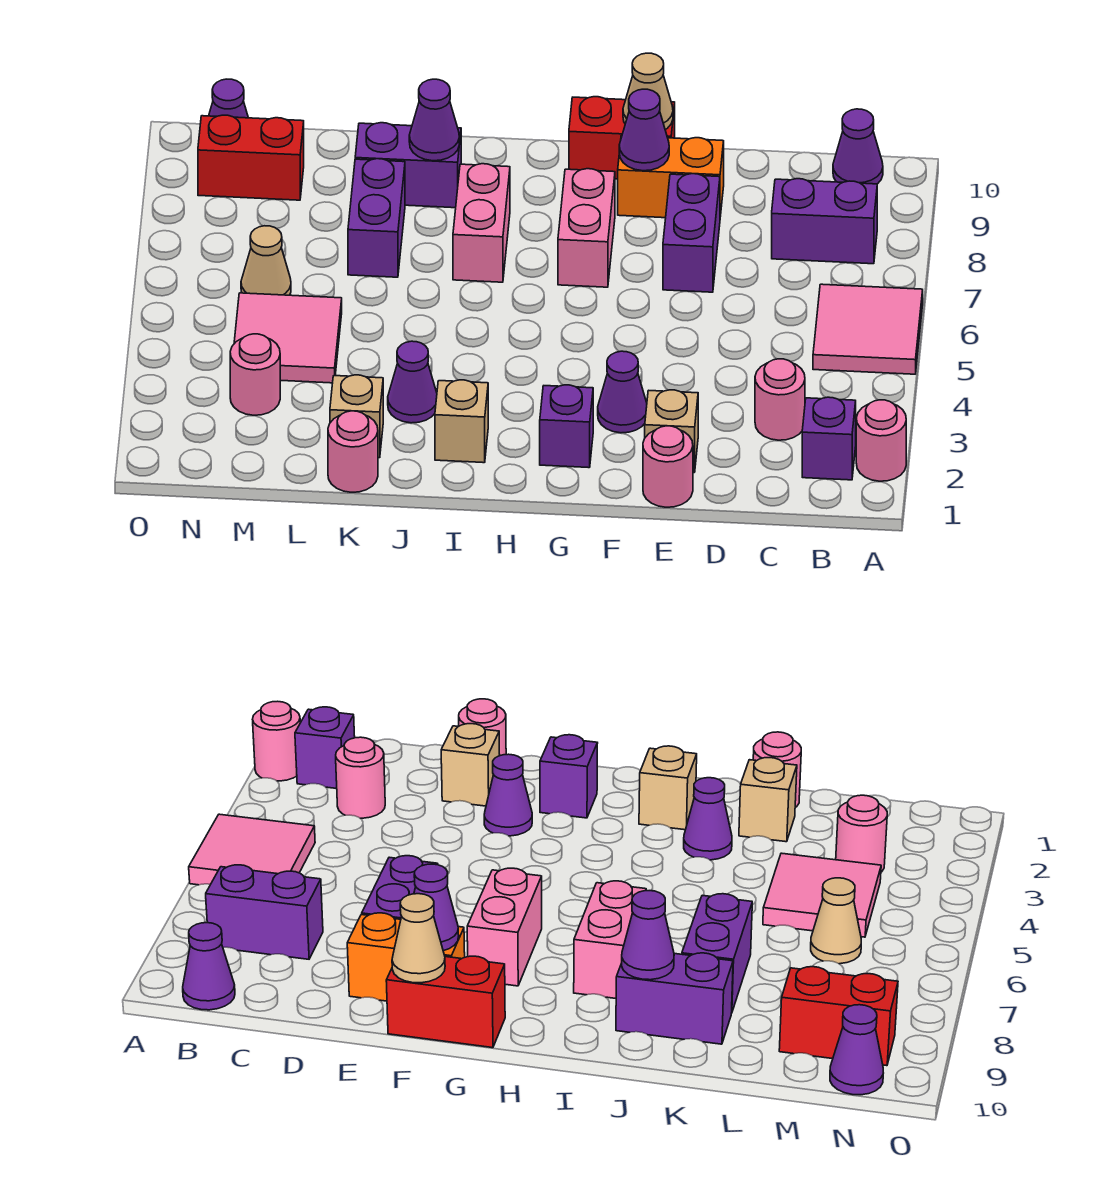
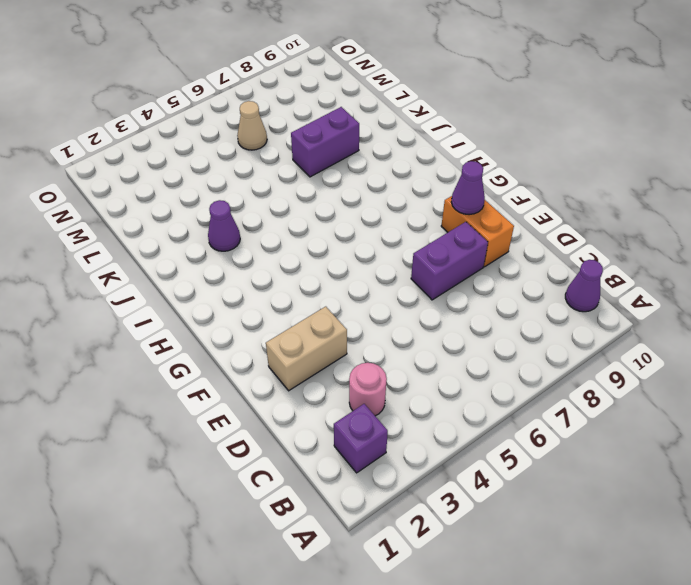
tan 1x2 brick [266,307,347,391] -> tan 1x1 brick [645,390,698,473]
none -> pink 1x1 round brick [856,400,906,481]
none -> pink 2x2 tile [813,284,923,374]
none -> purple 1x2 brick [772,179,877,264]

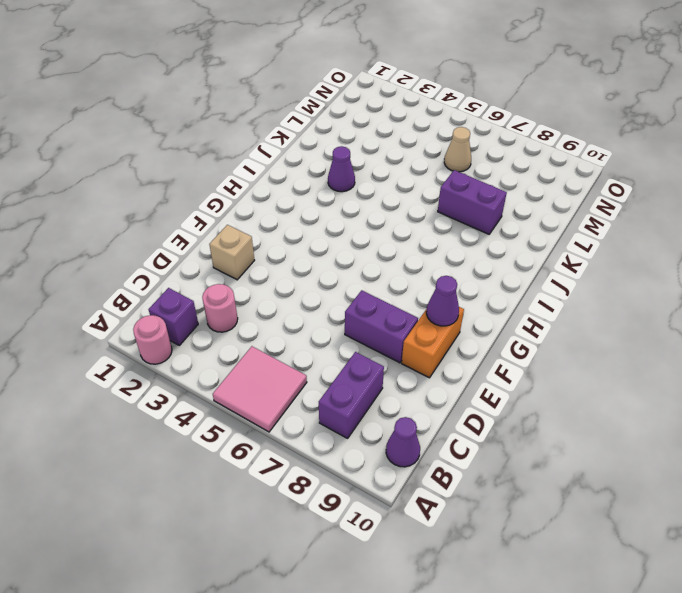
none -> pink 1x1 round brick [643,426,693,507]
none -> purple 1x1 cone [598,351,647,433]
none -> red 1x2 brick [569,97,675,179]

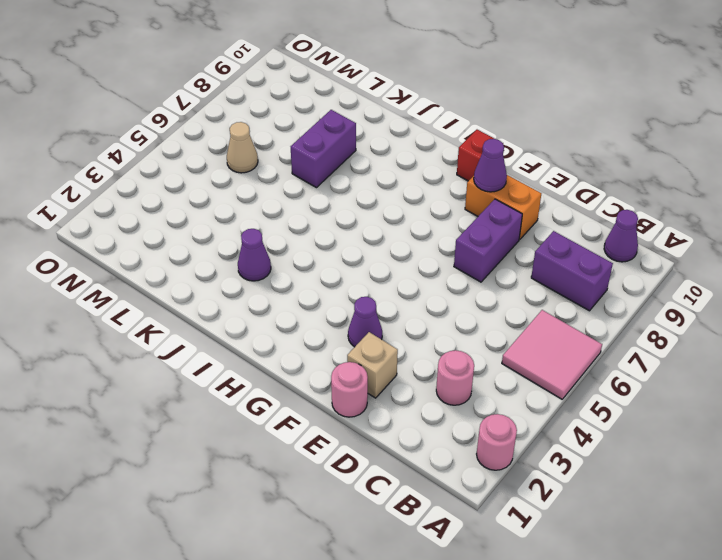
red 1x1 brick [457,130,494,181] -> red 1x2 brick [569,97,675,179]
none -> purple 1x1 brick [802,397,856,480]
none -> purple 1x1 brick [540,385,593,468]
none -> pink 1x2 brick [558,169,615,287]

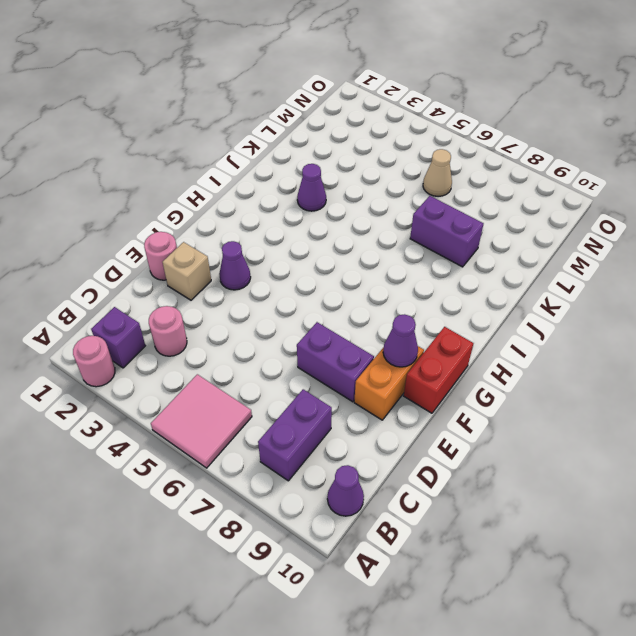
none -> purple 1x1 brick [540,385,593,468]
none -> pink 1x2 brick [558,169,615,287]
none -> tan 1x1 brick [435,380,488,463]

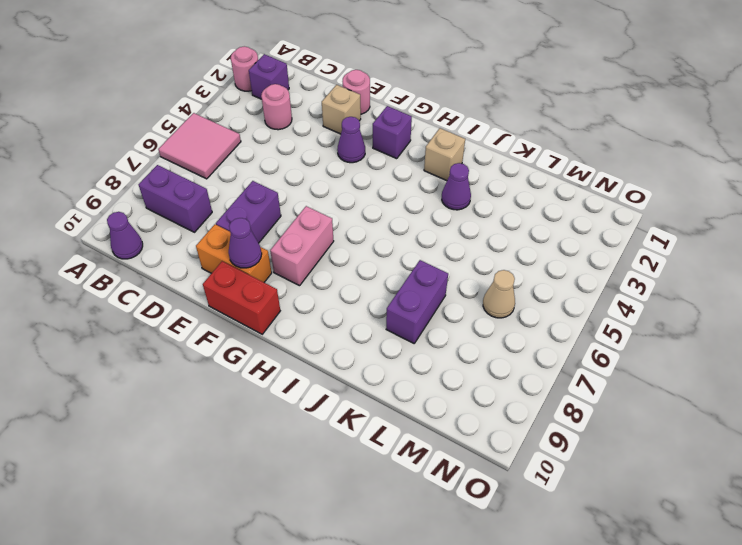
none -> pink 1x2 brick [453,164,510,282]
none -> purple 1x2 brick [355,123,461,208]
none -> pink 1x1 round brick [328,411,378,492]

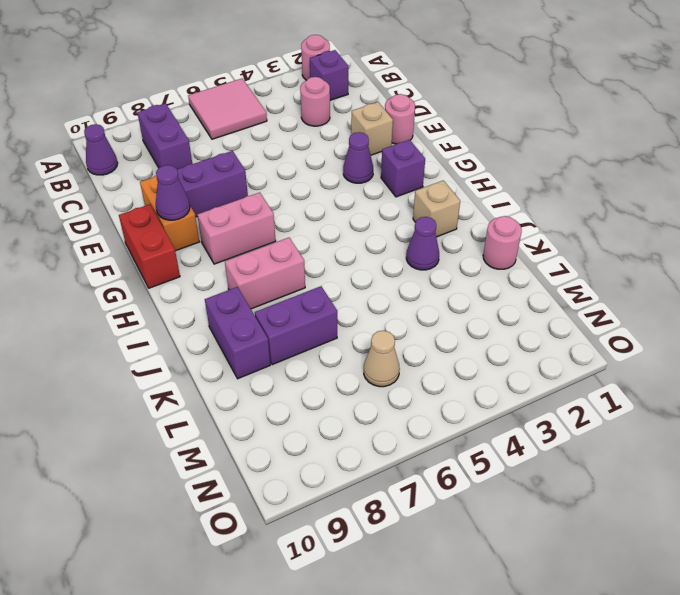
none -> tan 1x1 brick [330,375,383,458]
none -> pink 2x2 tile [234,293,342,383]
none -> pink 1x1 round brick [230,334,280,415]

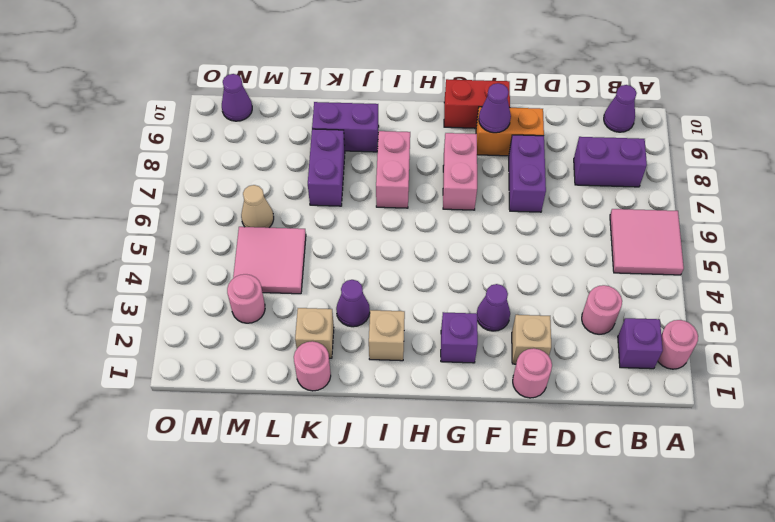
none -> red 1x2 brick [198,115,304,200]
none -> tan 1x1 cone [623,53,673,130]
none -> purple 1x1 cone [409,79,459,161]

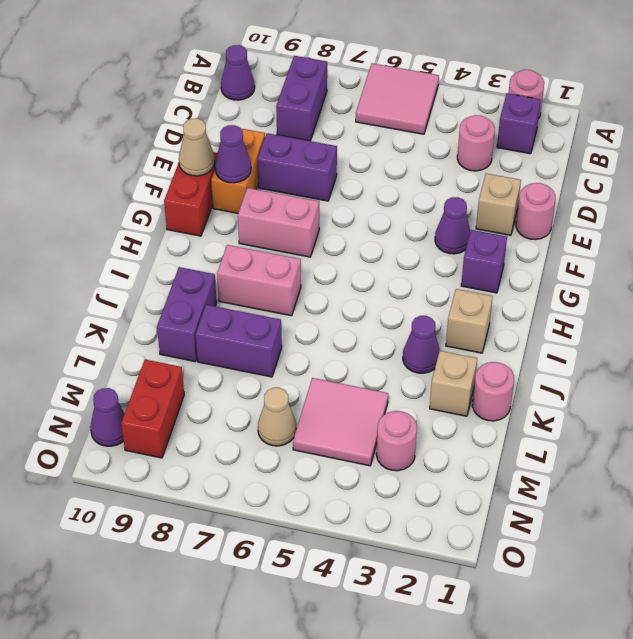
none -> purple 1x1 cone [409,79,459,161]

